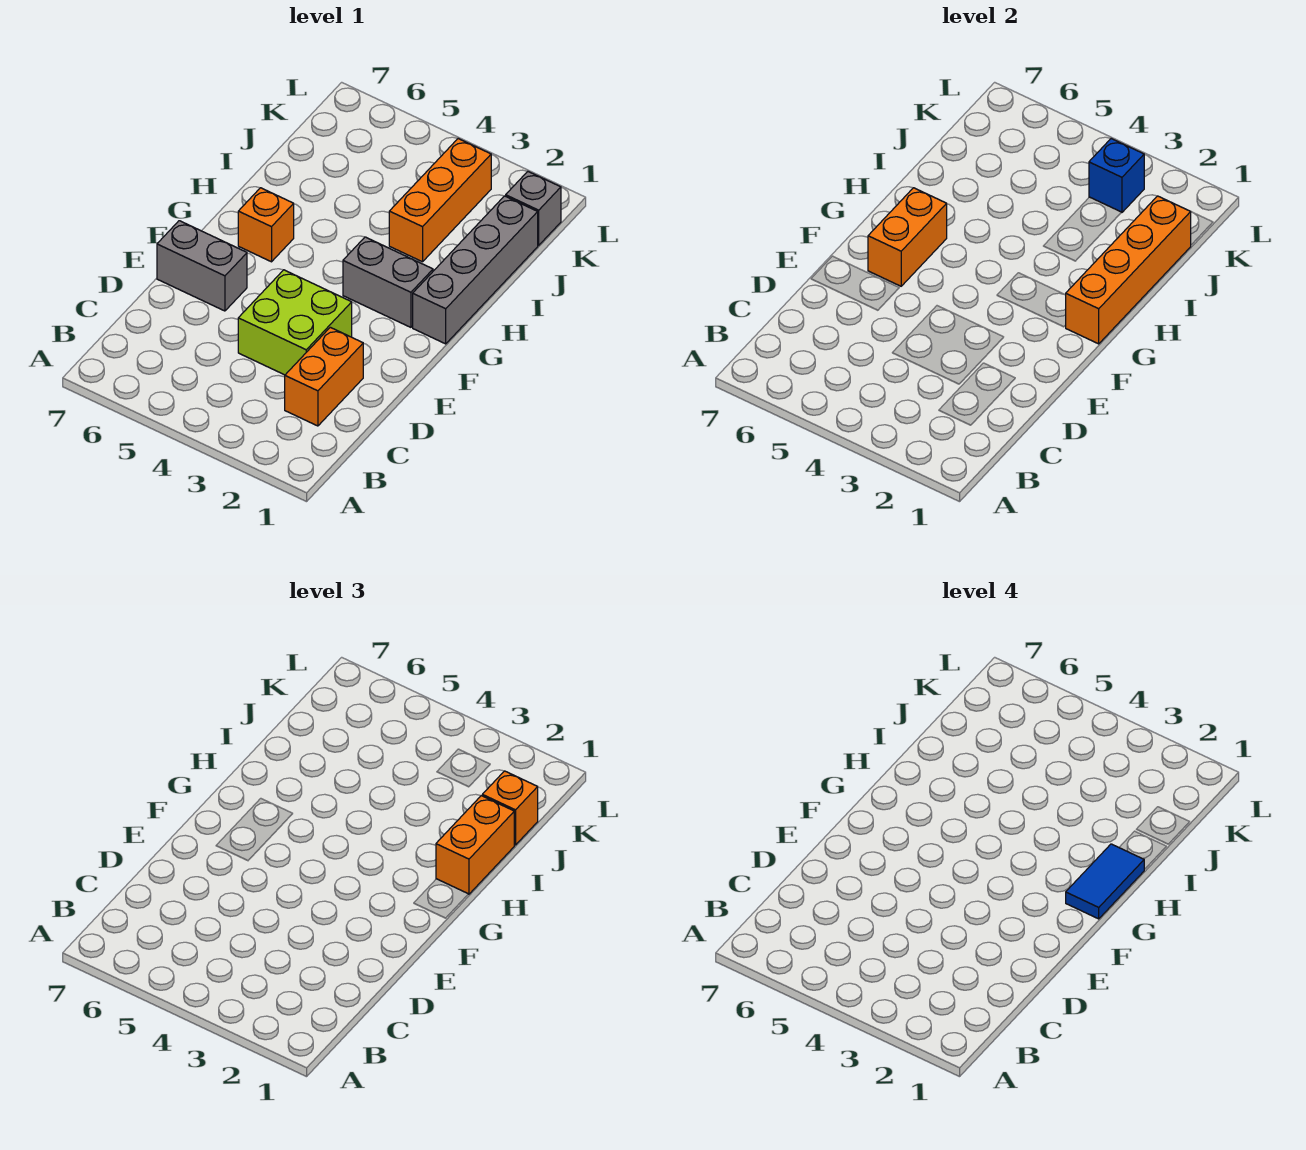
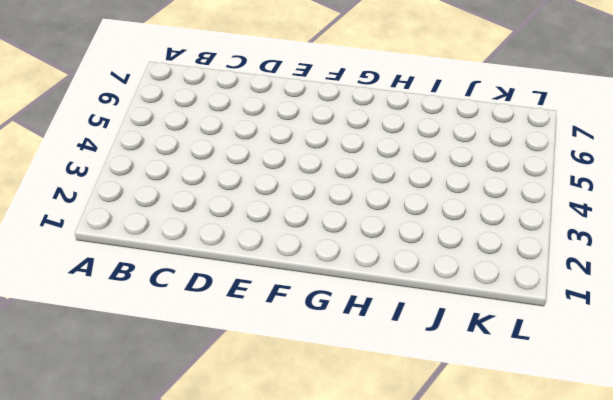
none -> orange 1x2 brick [285,327,363,426]
none -> lime 2x2 brick [238,270,352,375]
none -> grey 1x2 brick [157,221,247,311]

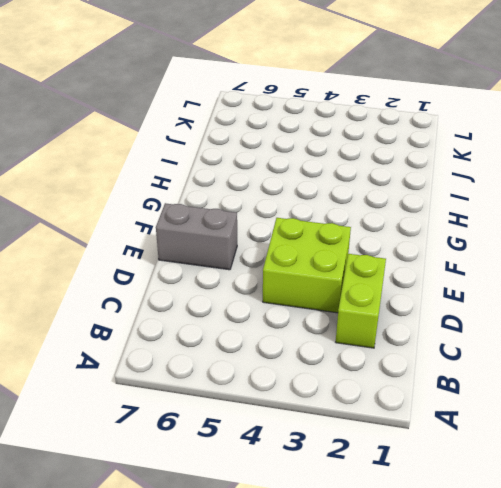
lime 1x2 brick [336,254,386,348] -> orange 1x2 brick [285,327,363,426]
none -> grey 1x4 brick [413,196,538,344]
none -> grey 1x2 brick [343,237,433,327]
none -> orange 1x1 brick [238,188,294,262]

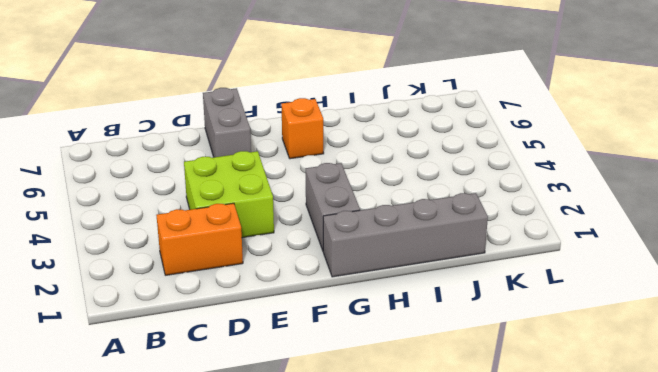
none -> orange 1x3 brick [389,139,491,262]
none -> grey 1x1 brick [506,171,561,245]
none -> orange 1x2 brick [868,188,947,286]

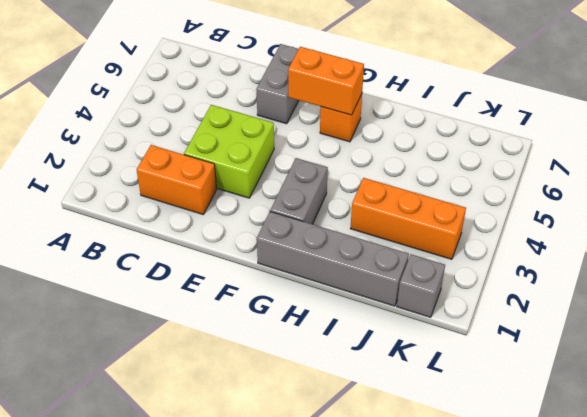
none -> orange 1x4 brick [1066,196,1191,344]
none -> blue 1x1 brick [1089,139,1144,212]
none -> orange 1x2 brick [436,796,514,894]

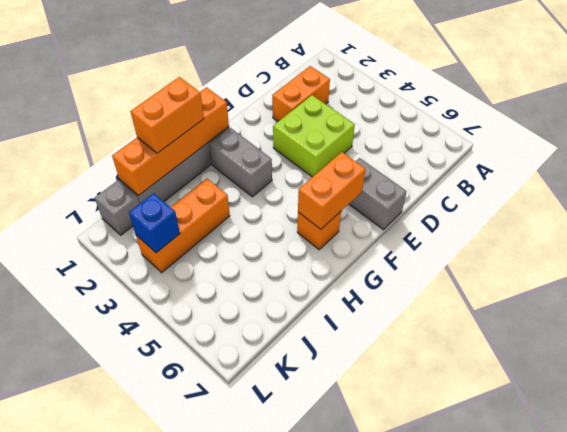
none -> orange 1x1 brick [482,771,538,845]
none -> blue 1x2 tile [1066,844,1144,919]

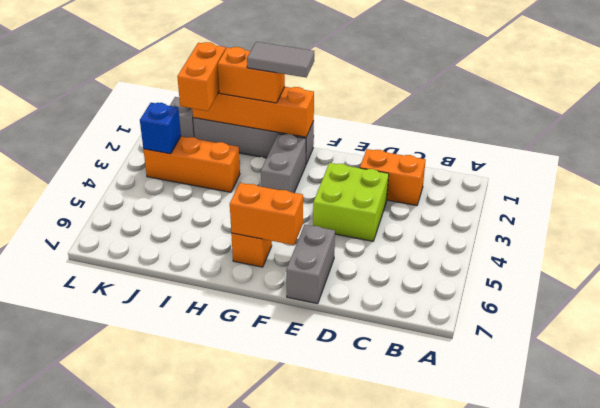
grey 1x2 tile [247,42,314,77] -> blue 1x2 tile [1066,844,1144,919]
orange 1x2 brick [177,42,226,111] -> orange 1x1 brick [482,771,538,845]

